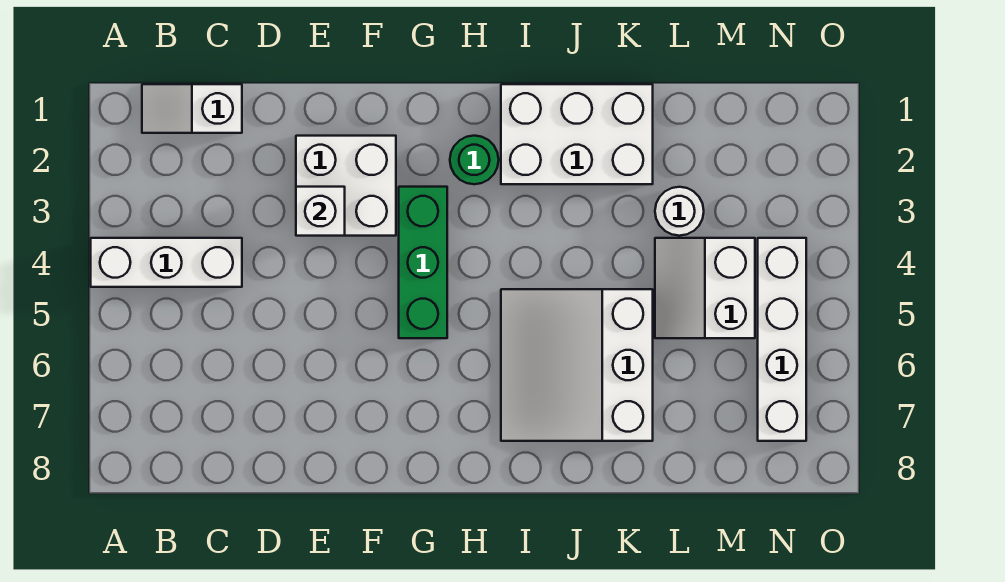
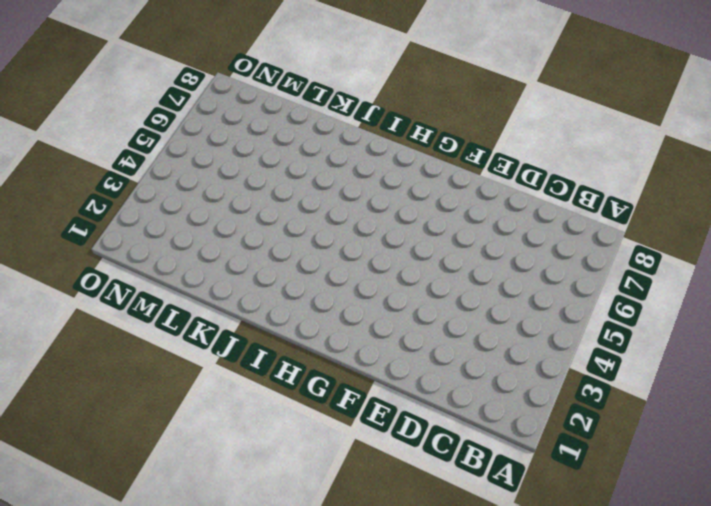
none -> white 1x3 brick [91,238,242,287]
none -> white 1x2 slope [142,84,242,133]

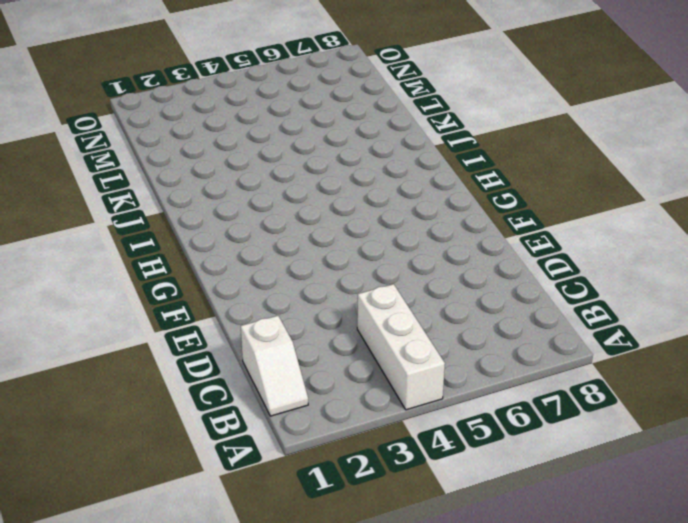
none -> white 2x2 brick [296,136,396,236]
none -> green 1x3 brick [399,187,447,338]

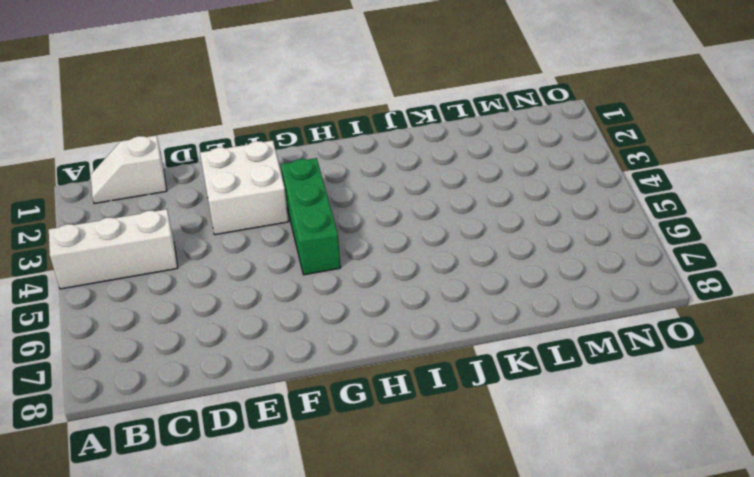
none -> green 1x1 round brick [450,136,499,184]
none -> white 2x3 brick [501,84,653,184]

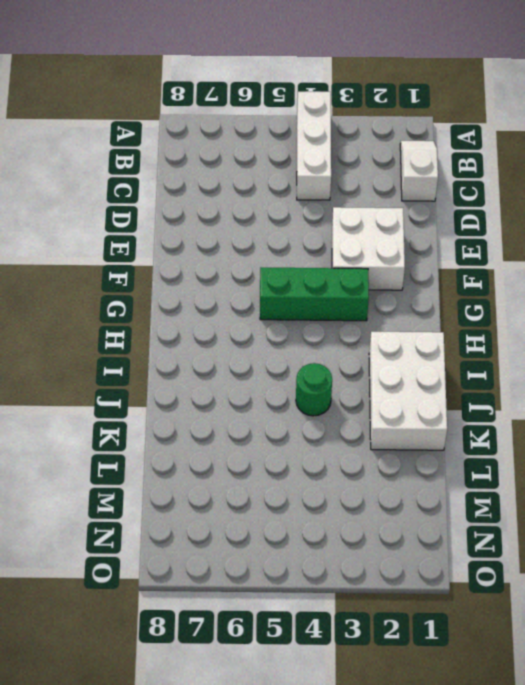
green 1x1 round brick [296,363,332,416] -> green 1x1 round brick moved to [450,136,499,184]
none -> white 3x3 slope [501,289,653,441]
none -> white 1x1 round brick [655,187,704,236]

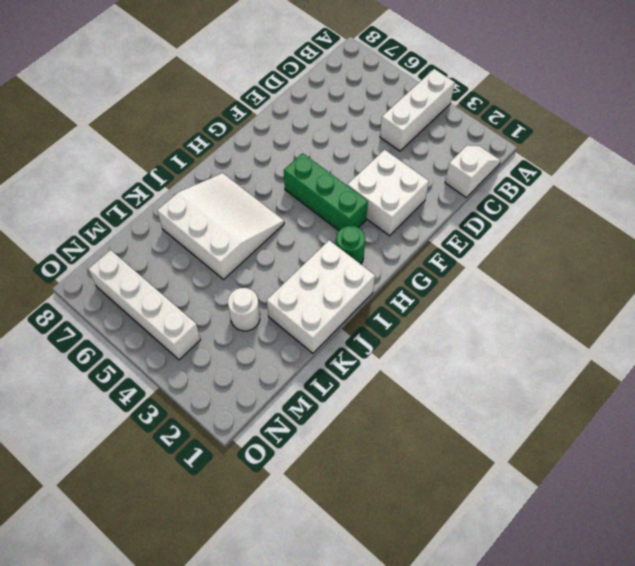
none -> white 2x2 slope [655,238,755,338]
none -> white 1x1 brick [296,187,345,236]

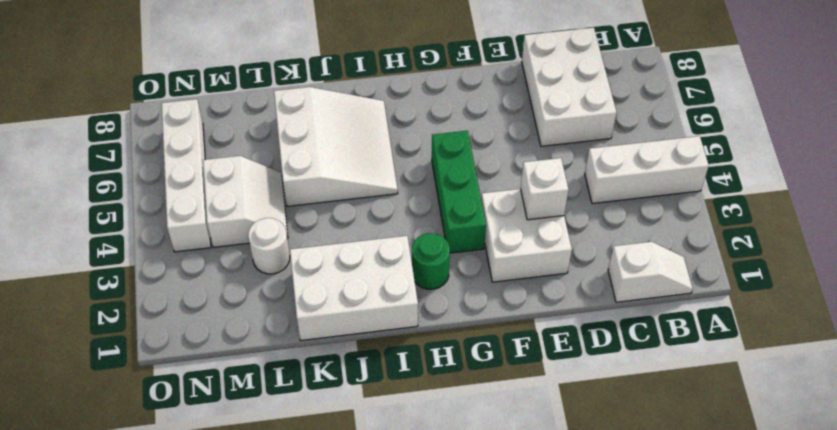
white 2x3 brick [522,28,617,146] -> none

